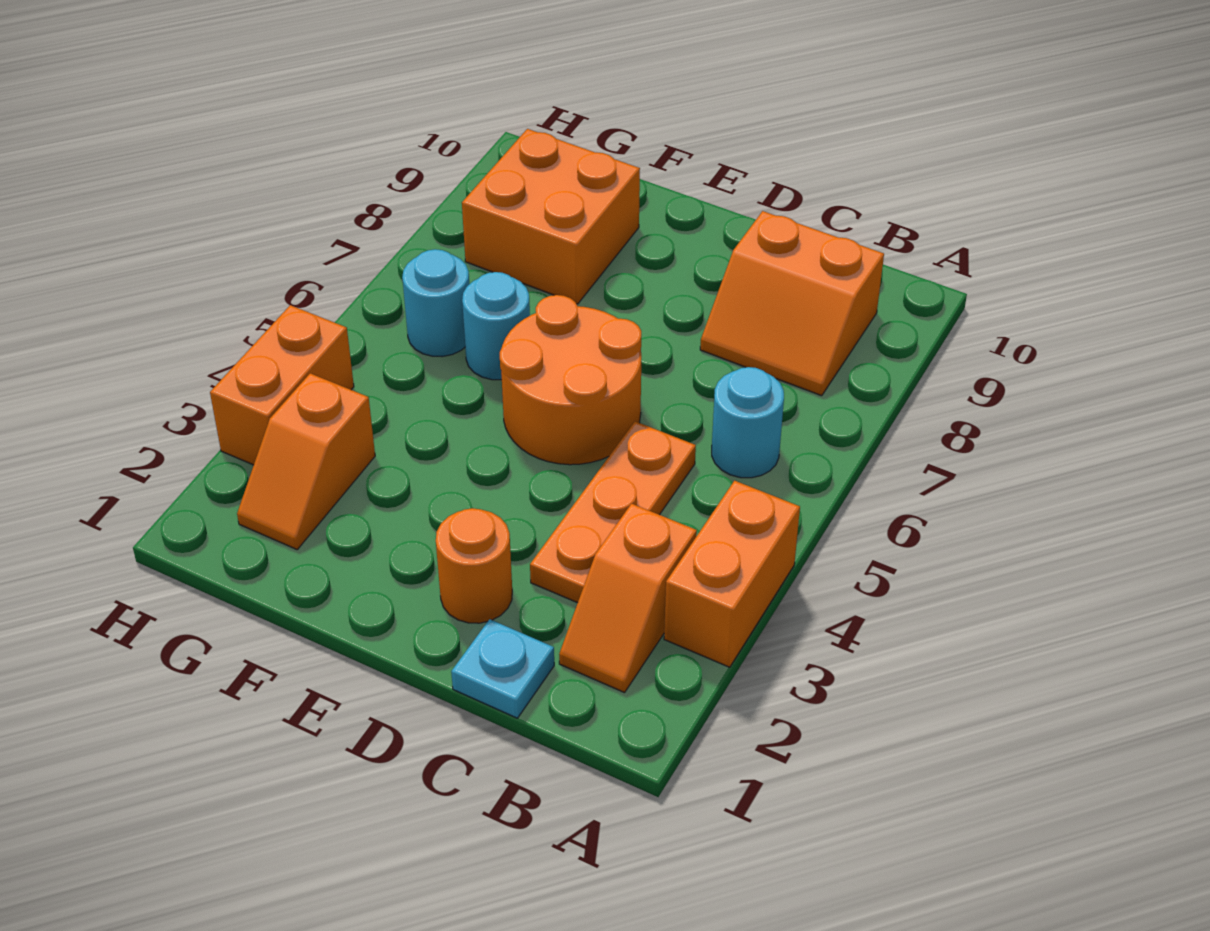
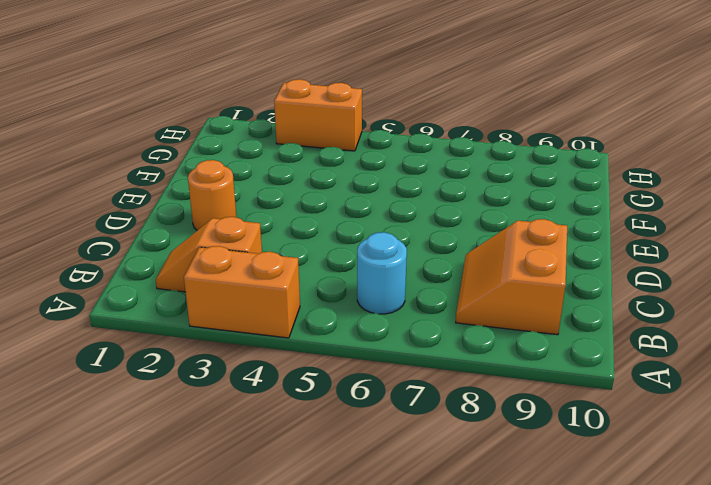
none -> cyan 1x1 plate [451,619,554,718]
none -> orange 1x3 plate [530,421,696,603]
none -> orange 2x2 round brick [500,295,641,465]

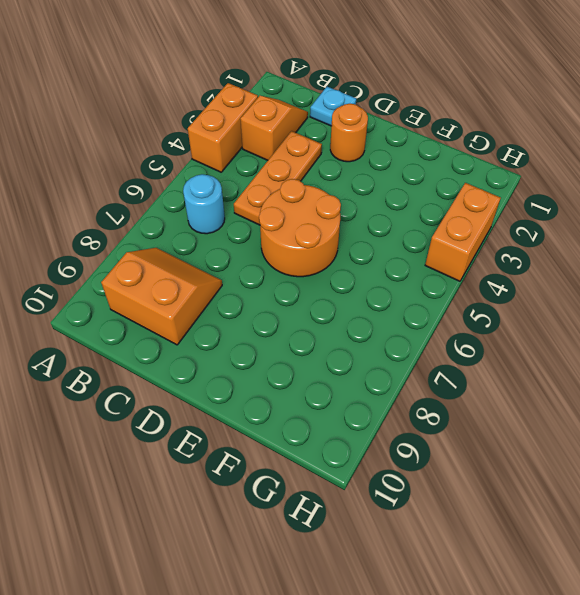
none -> cyan 1x1 round brick [462,272,530,380]
none -> orange 2x2 brick [462,129,640,304]
none -> orange 1x2 slope [237,373,375,549]

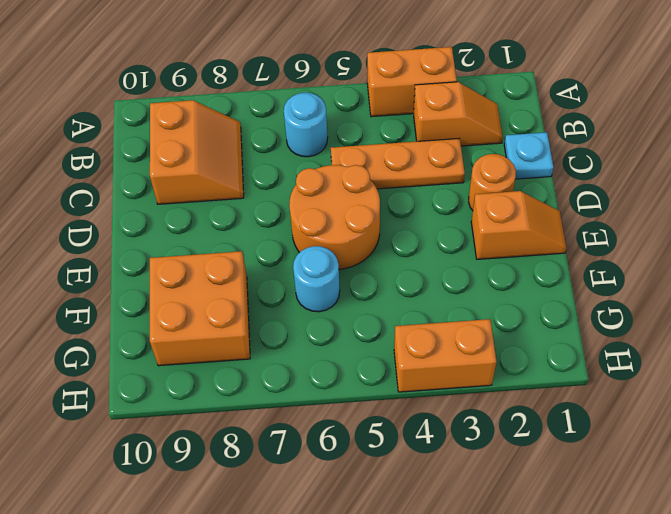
orange 1x2 slope [471,191,566,259] -> orange 1x2 slope moved to [237,373,375,549]
none -> cyan 1x1 round brick [402,249,469,357]

